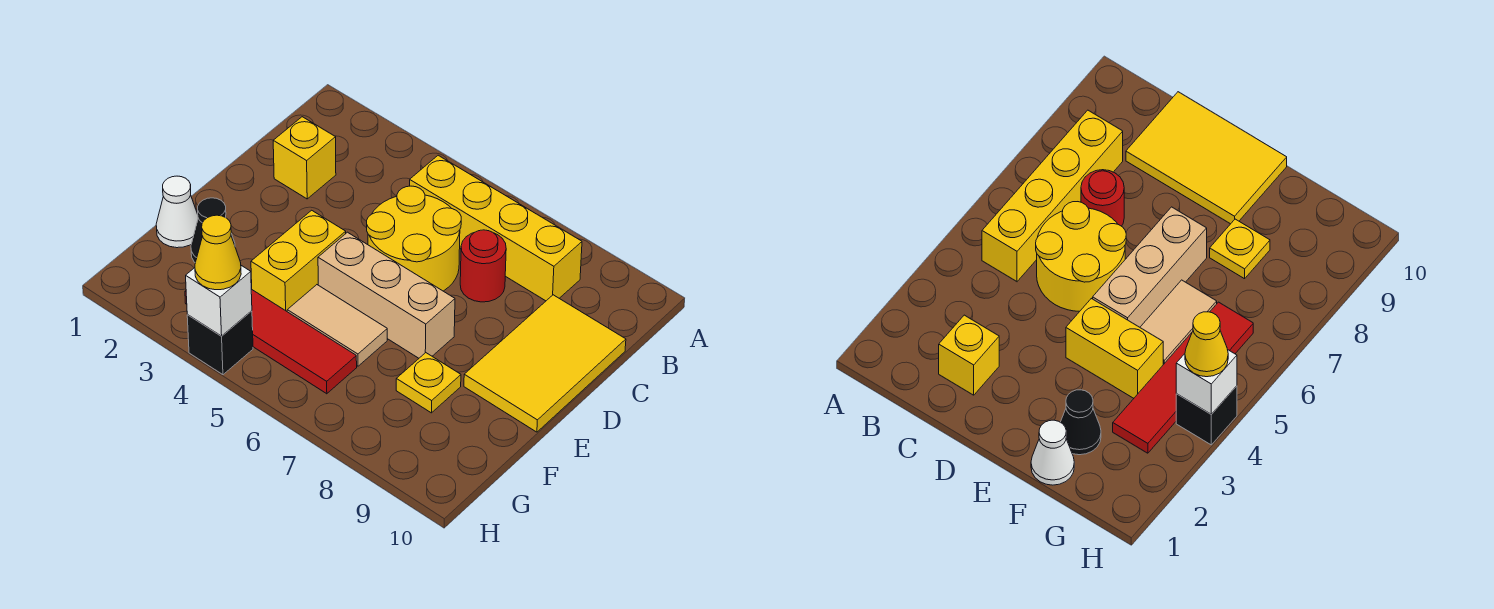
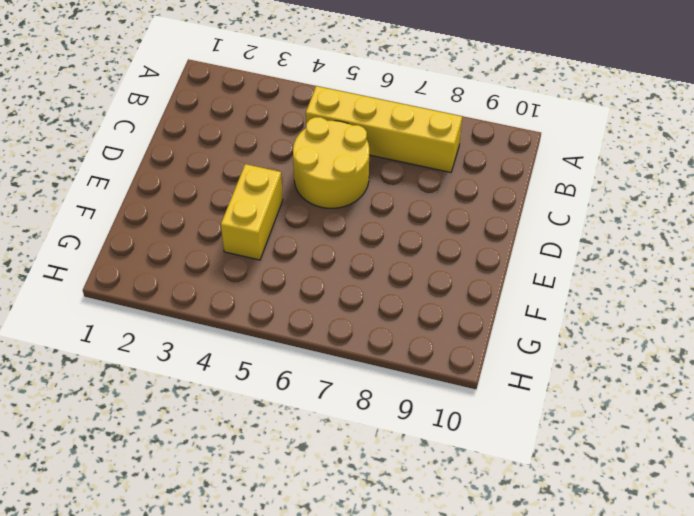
none -> yellow 1x1 brick [273,117,336,199]
none -> red 1x1 round brick [460,230,506,302]
none -> yellow 2x3 tile [464,295,626,432]

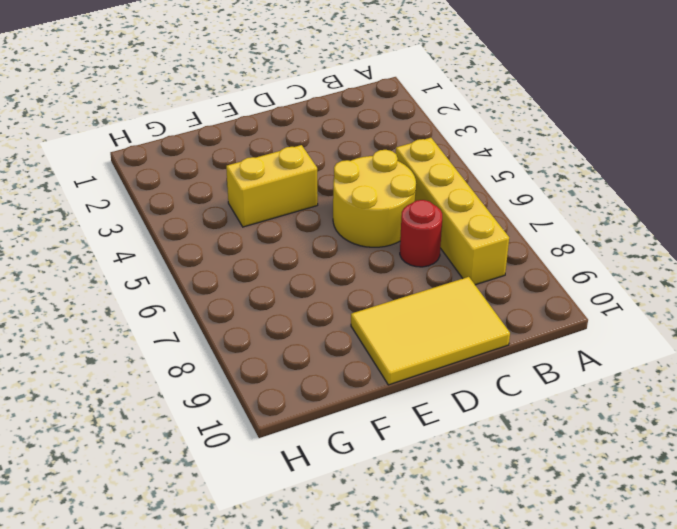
none -> yellow 1x1 brick [273,117,336,199]
none -> tan 1x3 brick [318,232,455,358]
none -> white 1x1 cone [156,176,198,248]

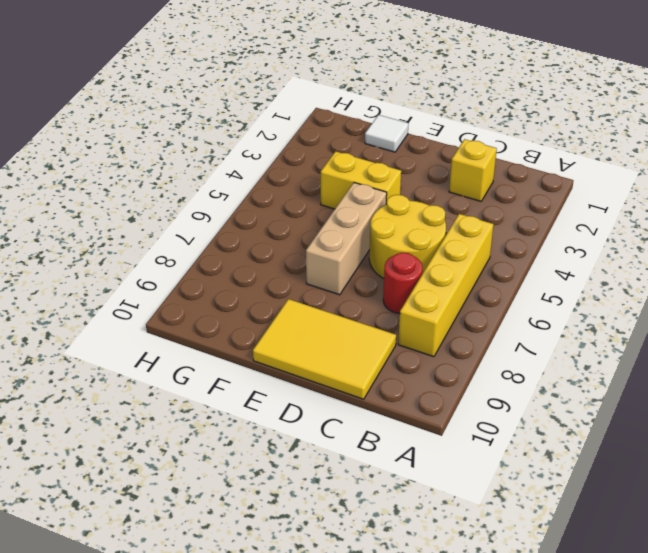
white 1x1 tile [365,115,408,152] -> white 1x1 cone [156,176,198,248]
none -> black 1x1 cone [191,198,235,263]
none -> tan 1x2 tile [287,285,387,366]
none -> yellow 1x1 plate [396,353,461,413]

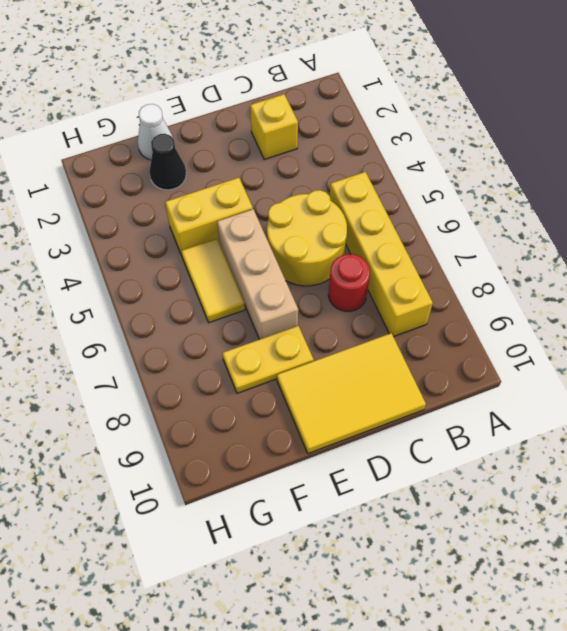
yellow 1x2 plate [222,326,314,393] -> yellow 1x1 plate [396,353,461,413]
yellow 1x2 tile [181,239,245,323] -> tan 1x2 tile [287,285,387,366]
none -> red 1x4 tile [185,289,357,394]
none -> black 1x1 brick [187,311,253,375]
none -> white 1x1 brick [186,266,252,336]

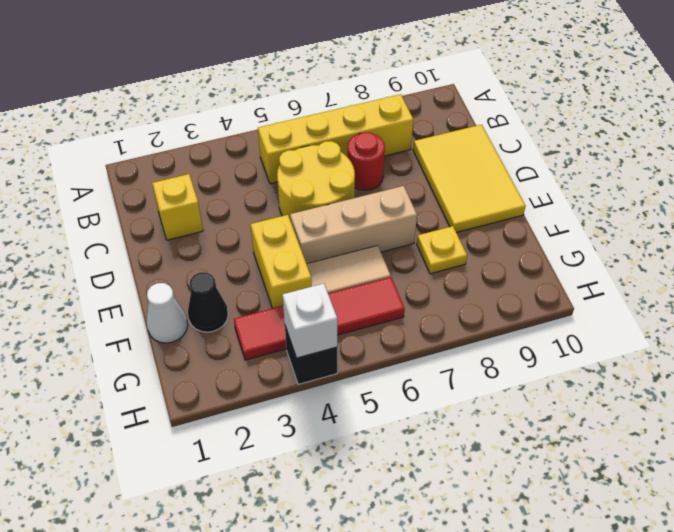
none -> yellow 1x1 cone [195,215,241,290]

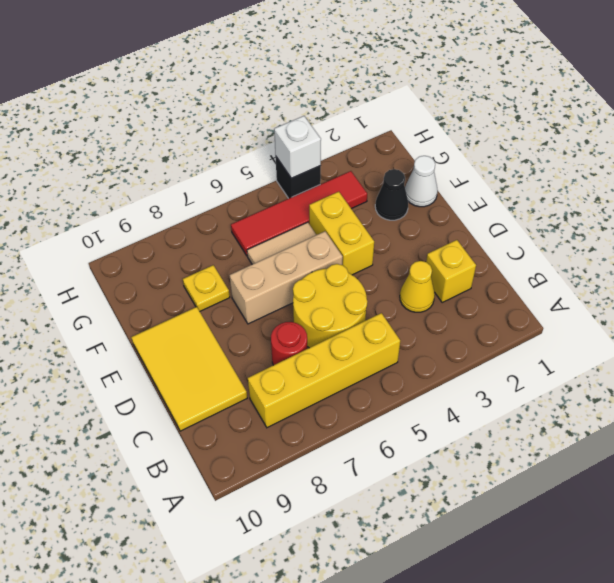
yellow 1x1 cone [400,261,435,312] -> yellow 1x1 cone moved to [195,215,241,290]

